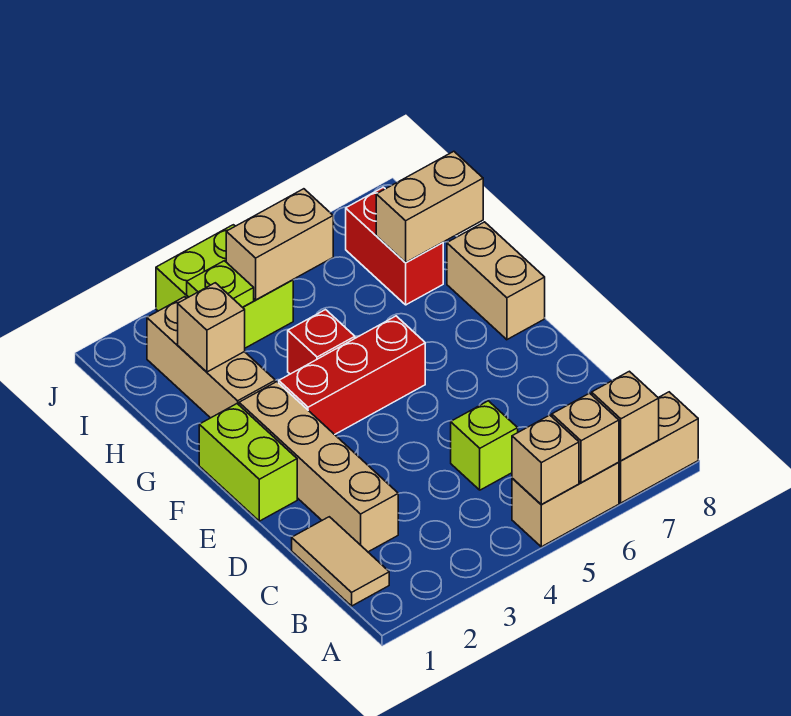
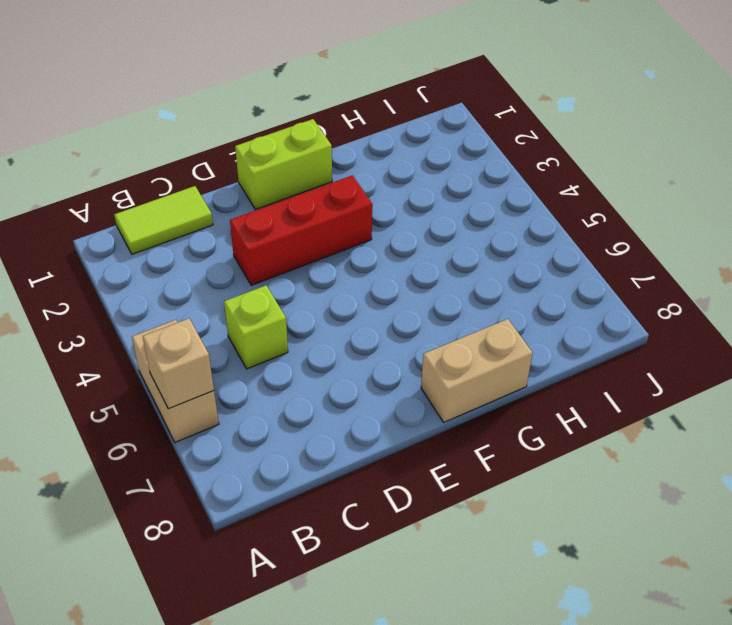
lime 1x2 tile [114,186,213,254] -> tan 1x2 tile [292,517,389,606]
red 1x3 brick [230,175,372,285] -> red 1x3 brick turned to [279,316,425,435]
none -> tan 1x2 brick [619,392,698,503]
none -> tan 1x4 brick [239,382,398,552]
none -> tan 1x3 brick [147,297,275,418]

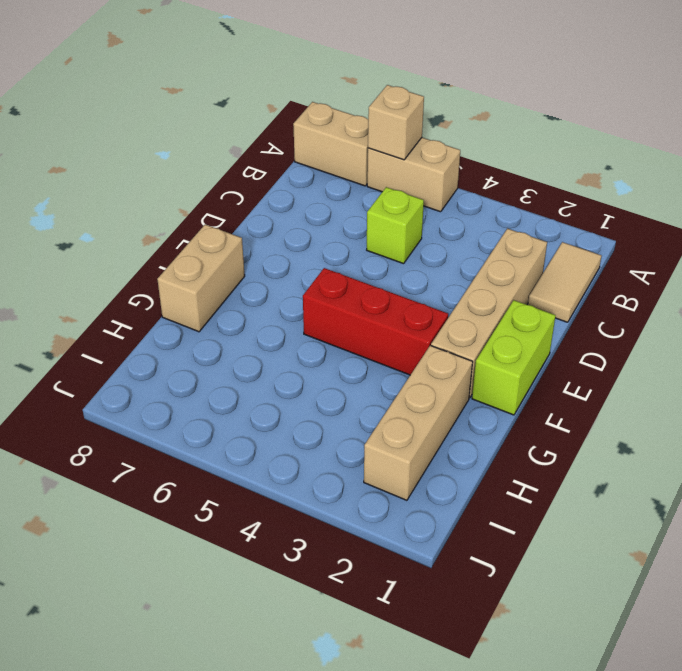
none -> red 1x1 brick [288,310,355,374]
none -> red 1x2 brick [346,187,443,305]
none -> lime 2x2 brick [156,225,293,348]

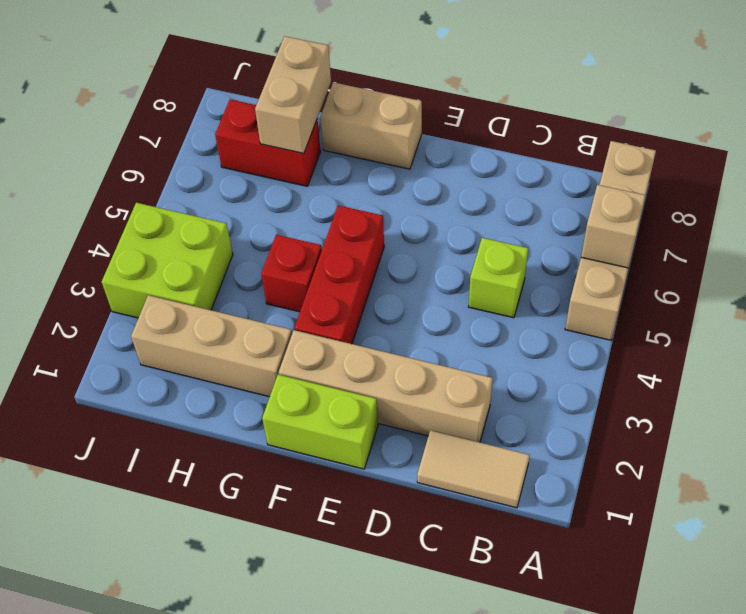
none -> tan 1x1 brick [512,415,579,504]
none -> tan 1x1 brick [592,371,659,461]
none -> tan 1x1 brick [178,283,245,372]

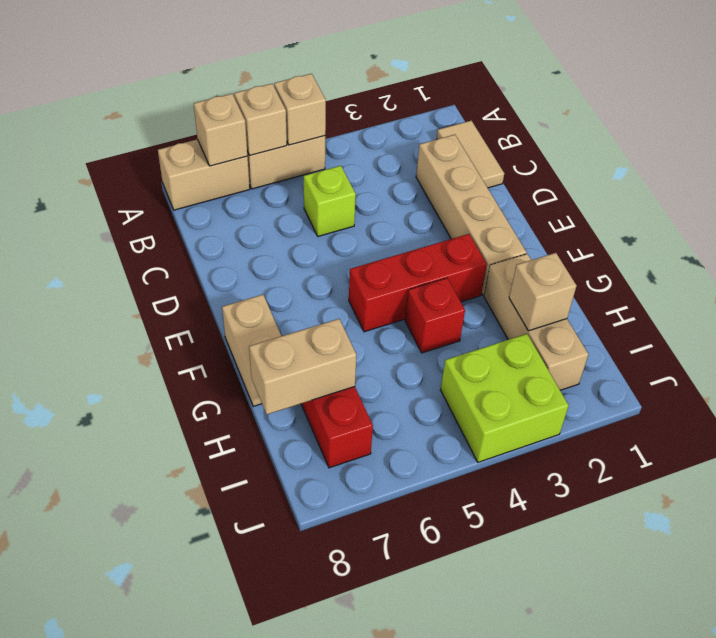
none -> lime 1x2 brick [199,404,297,521]
none -> lime 1x1 plate [187,261,254,307]
none -> tan 1x2 brick [226,189,333,300]

